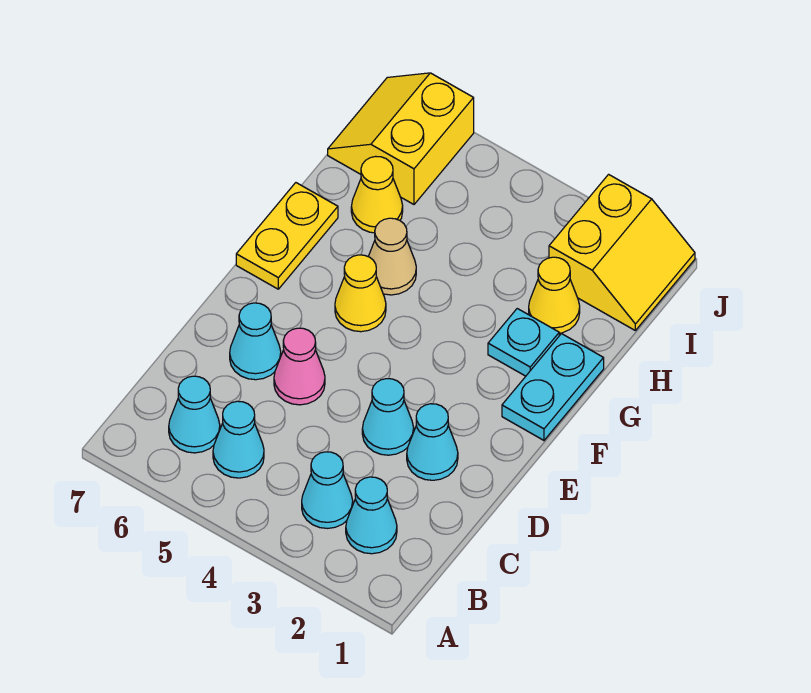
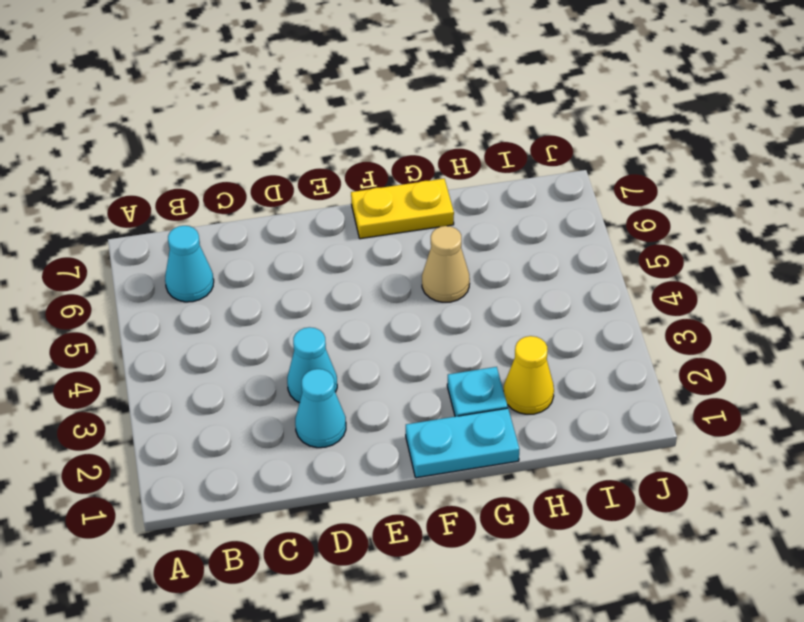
none -> cyan 1x1 cone [346,477,397,554]
none -> cyan 1x1 cone [302,452,353,528]
none -> cyan 1x1 cone [213,401,264,478]

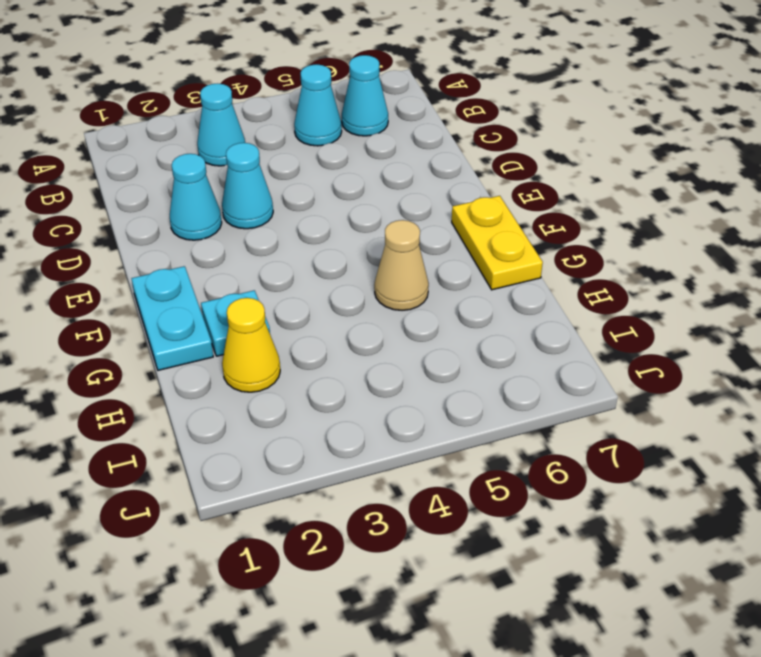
none -> cyan 1x1 cone [346,477,397,554]
none -> pink 1x1 cone [274,328,325,405]
none -> cyan 1x1 cone [230,303,281,380]

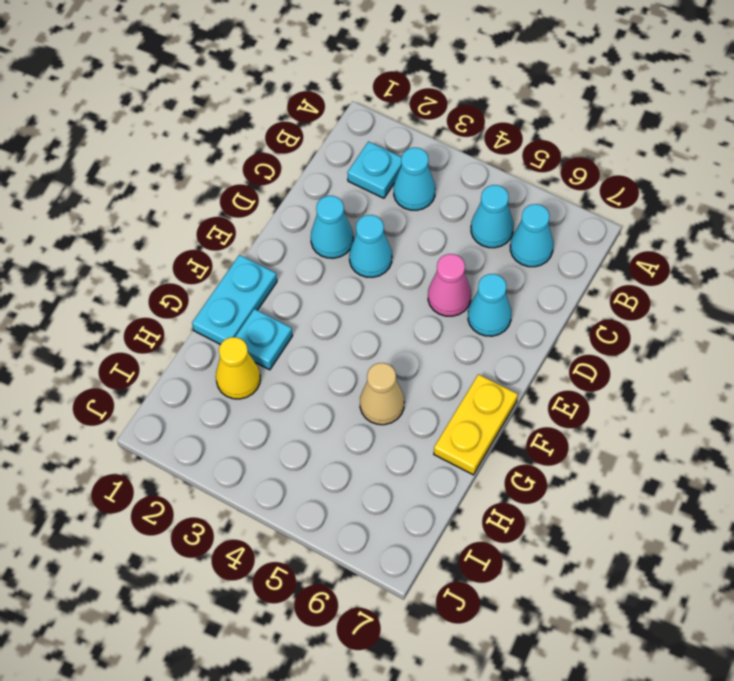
cyan 1x1 plate [347,142,402,198] -> cyan 1x1 cone [346,477,397,554]
none -> yellow 1x1 cone [335,255,386,332]
none -> yellow 1x1 cone [351,156,403,233]
none -> yellow 2x2 slope [549,174,695,330]

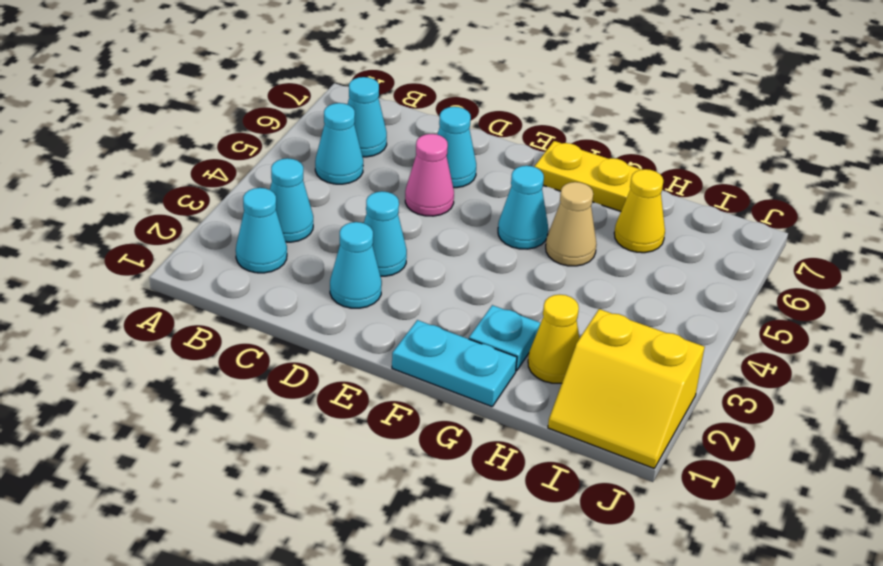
cyan 1x1 cone [498,166,548,249] -> yellow 1x1 cone [335,255,386,332]
none -> yellow 2x2 slope [328,73,474,204]

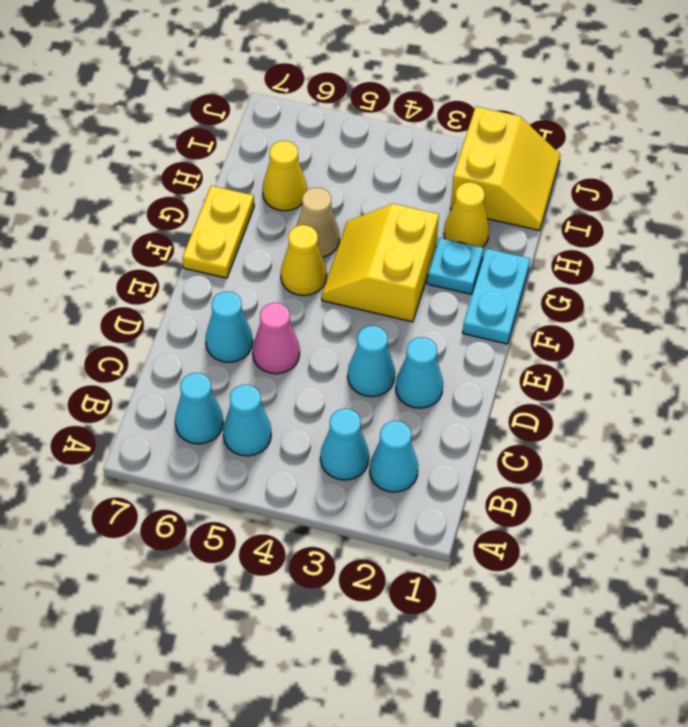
yellow 2x2 slope [322,204,439,322] -> yellow 2x2 slope moved to [328,73,474,204]

